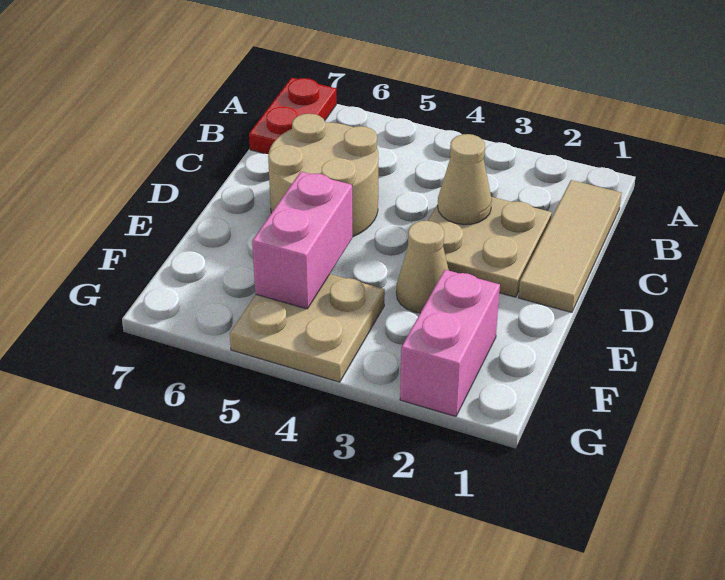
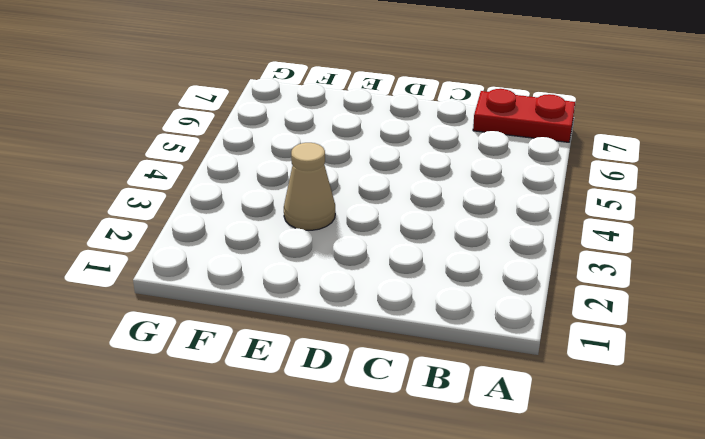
none -> tan 1x3 tile [518,180,621,312]
none -> tan 2x2 plate [428,197,552,297]

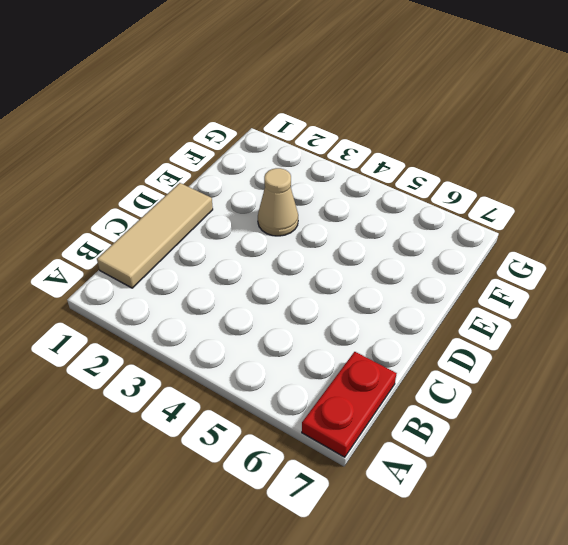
none -> tan 2x2 plate [428,197,552,297]
none -> tan 2x2 round brick [268,114,379,237]

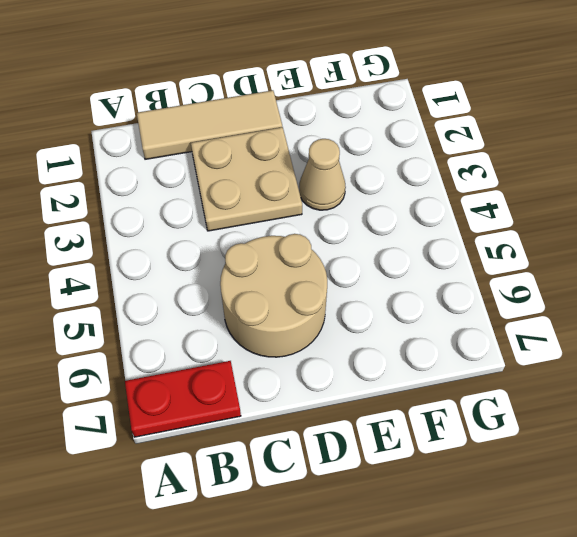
none -> pink 1x2 brick [400,270,500,416]
none -> tan 2x2 plate [230,274,385,382]

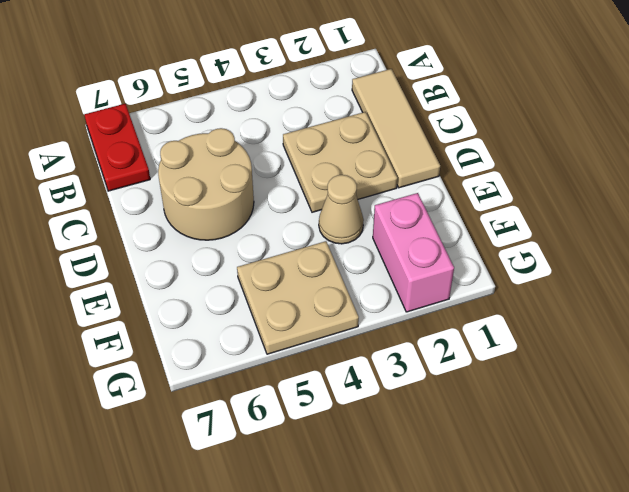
none -> tan 1x1 cone [438,134,492,225]
none -> pink 1x2 brick [252,172,352,309]

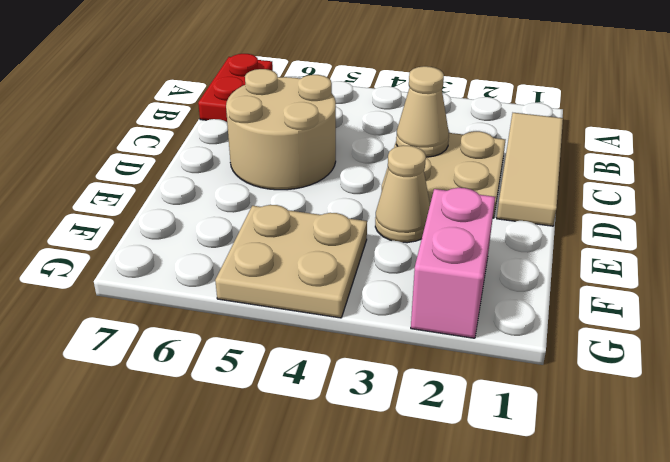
none -> pink 1x2 brick [252,172,352,309]

